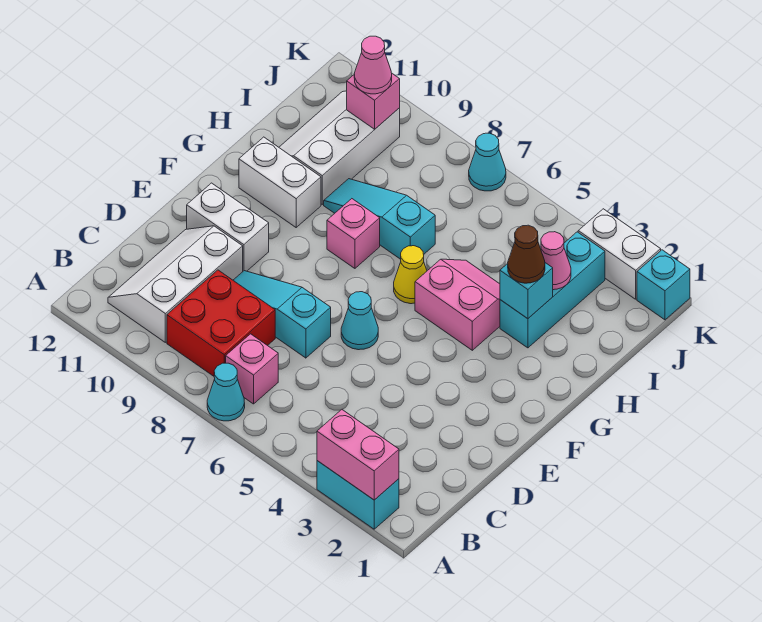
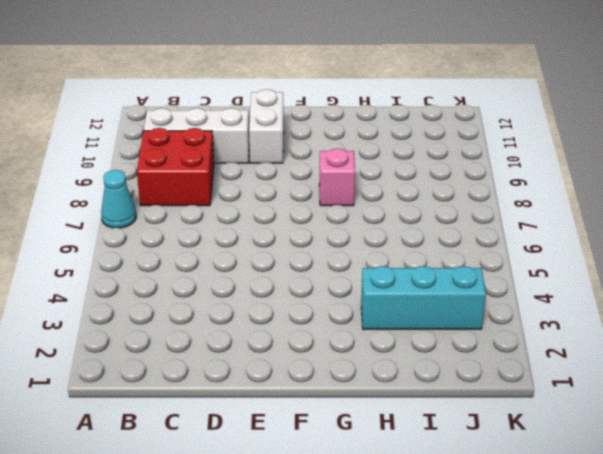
none -> cyan 1x2 brick [317,461,399,529]
none -> pink 1x1 brick [226,334,278,404]
none -> cyan 1x3 slope [233,271,331,358]

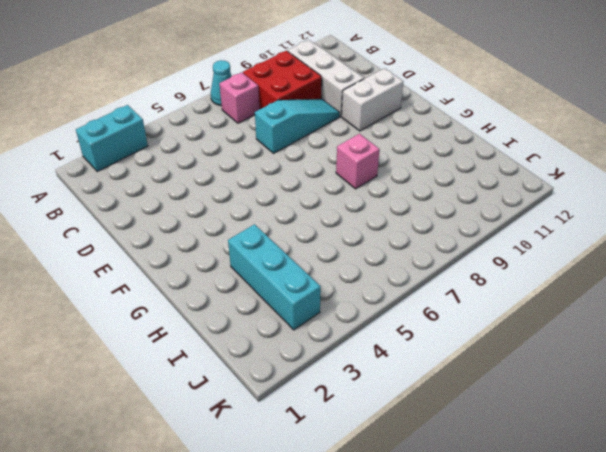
none -> cyan 1x1 cone [341,292,378,350]
none -> pink 2x2 slope [415,259,500,350]
none -> yellow 1x1 cone [394,246,427,304]

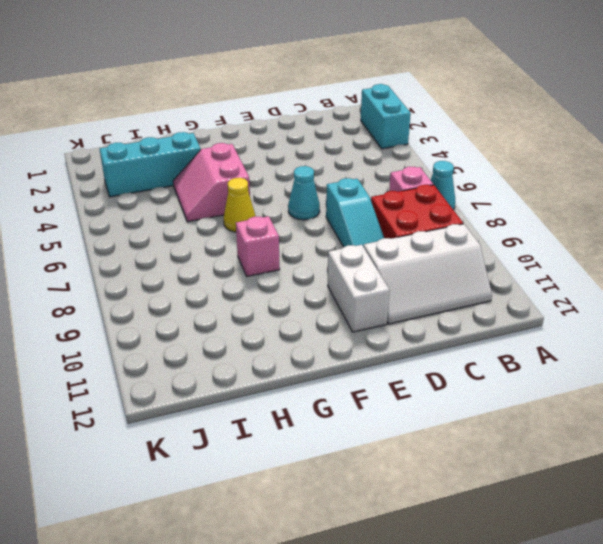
none -> white 1x2 brick [239,137,321,227]
none -> cyan 1x3 slope [324,179,435,259]
none -> white 2x3 slope [279,91,400,204]

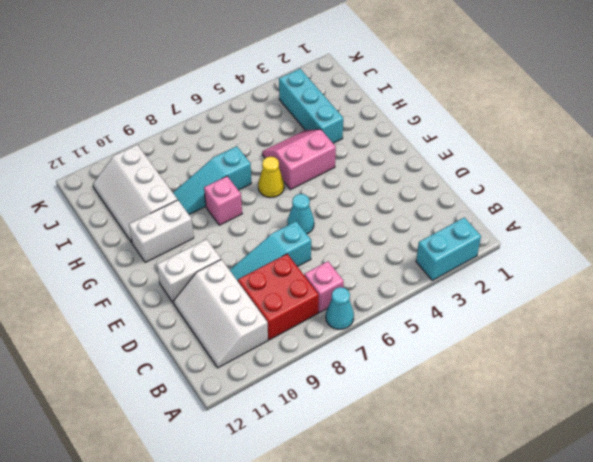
none -> cyan 1x1 brick [637,250,690,320]
none -> white 1x2 brick [578,209,661,299]
none -> cyan 1x1 cone [469,133,506,191]

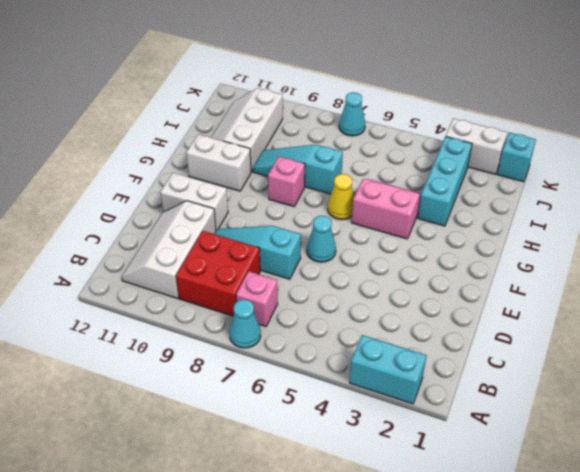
none -> pink 1x2 brick [317,410,399,500]
none -> cyan 1x1 brick [500,263,553,319]
none -> pink 1x1 cone [541,232,571,290]

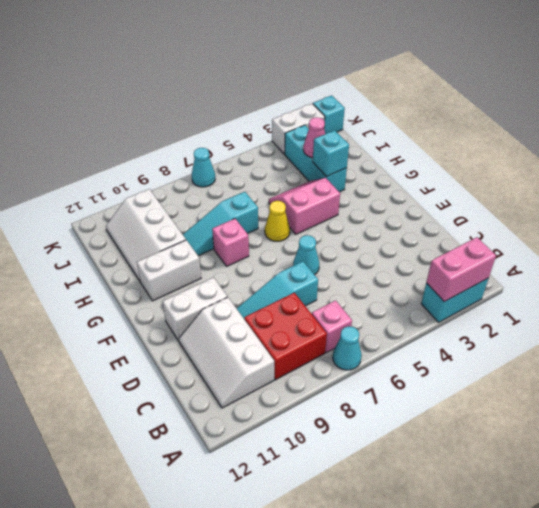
none -> pink 1x1 brick [347,74,400,129]
none -> brown 1x1 cone [508,225,545,283]
none -> pink 1x1 cone [354,36,392,94]

